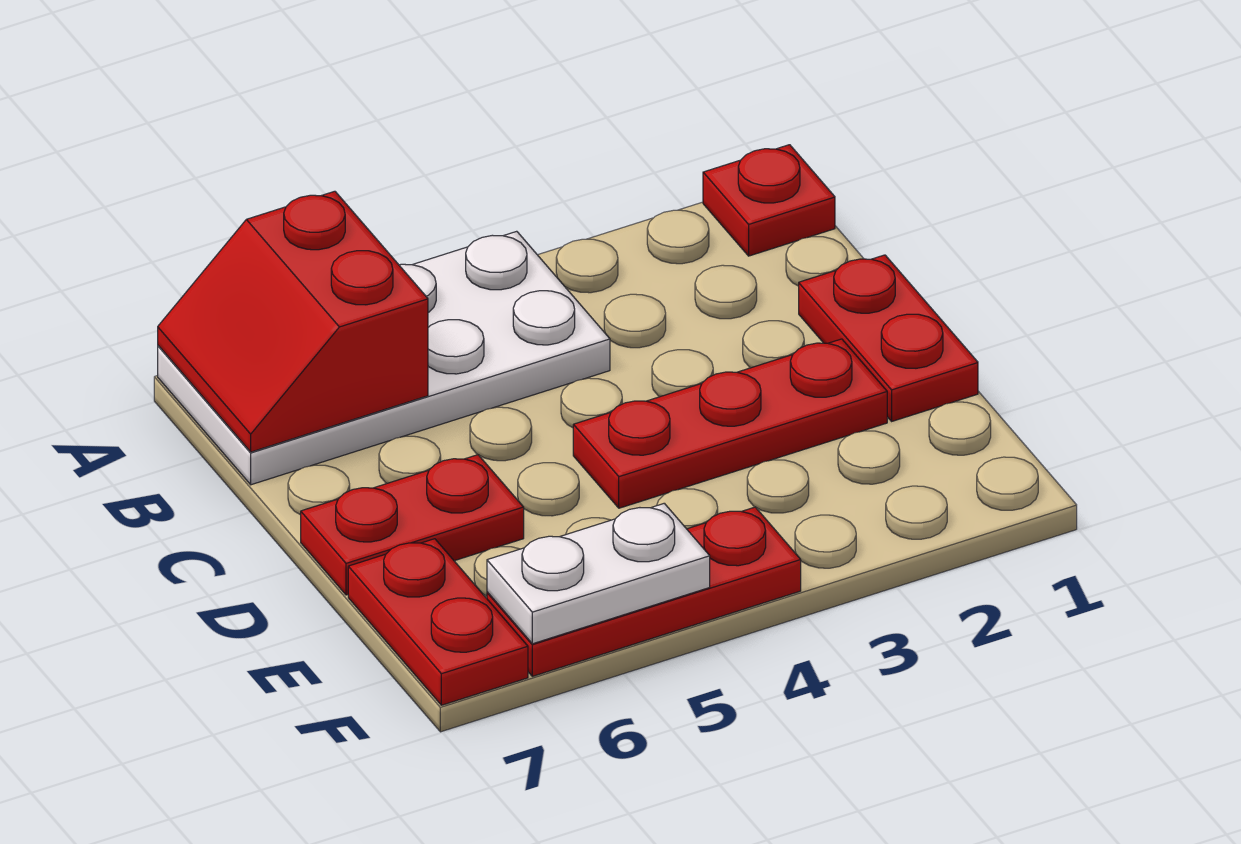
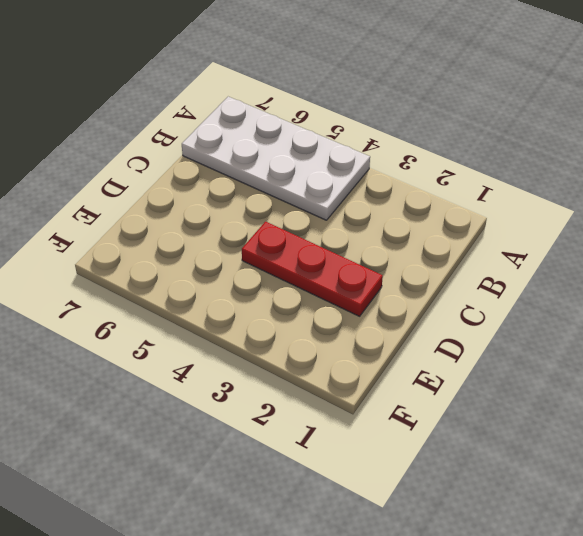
none -> red 1x1 plate [703,145,835,256]
none -> red 1x2 plate [799,255,978,421]

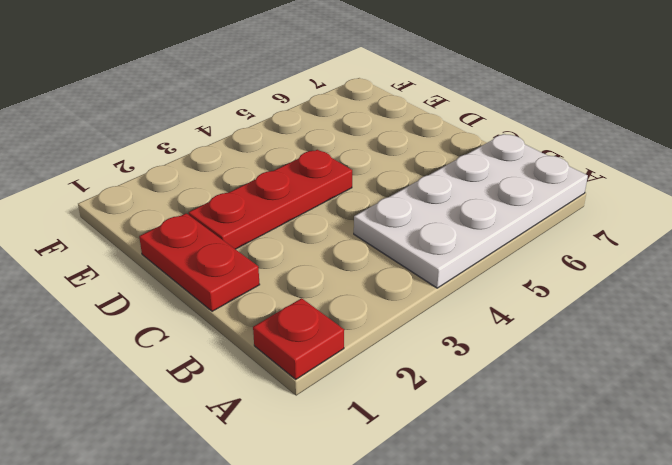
none -> red 1x2 plate [301,455,524,595]
none -> red 1x2 plate [348,539,528,705]

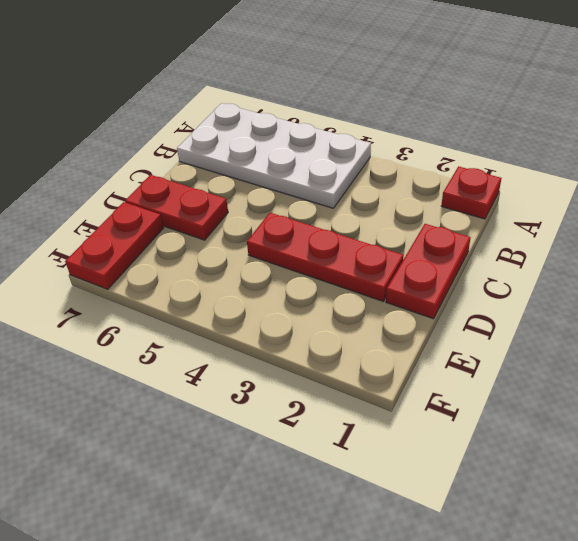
none -> red 1x3 plate [487,507,801,676]
none -> red 2x2 slope [158,191,428,452]

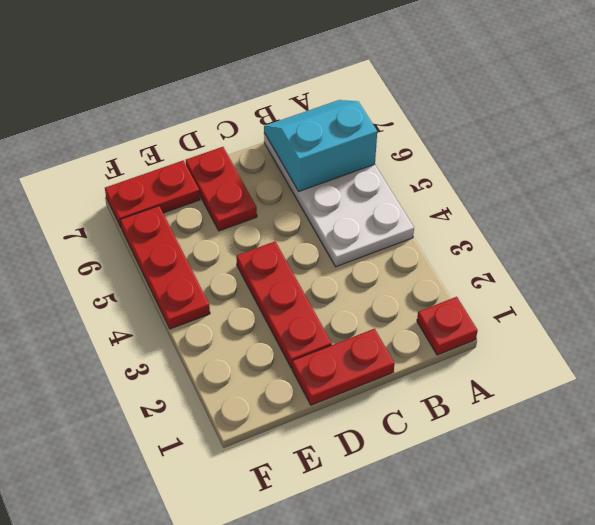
cyan 2x2 slope [264,100,377,191] -> red 2x2 slope [158,191,428,452]
none -> white 1x2 plate [487,503,710,644]

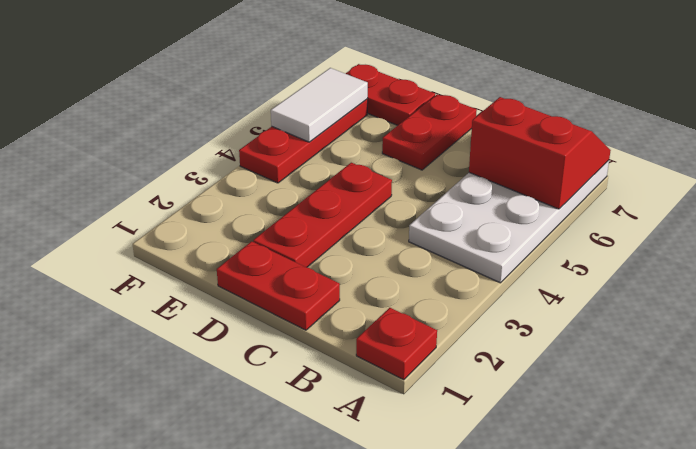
white 1x2 tile [271,68,368,142] -> white 1x2 plate [487,503,710,644]

